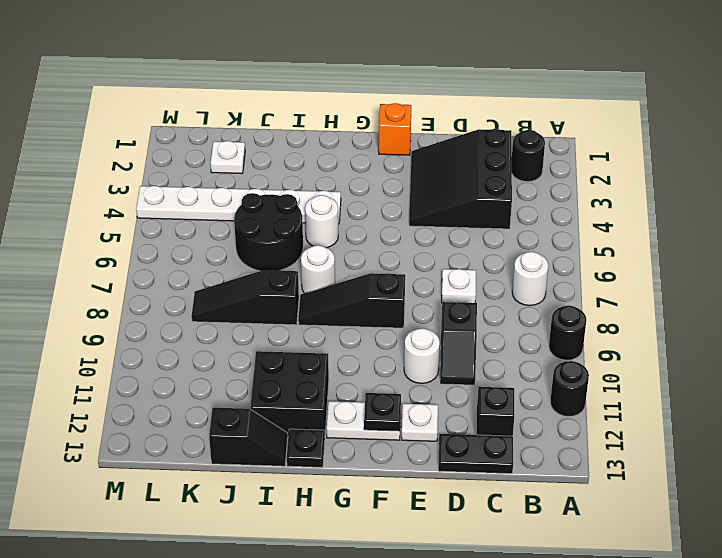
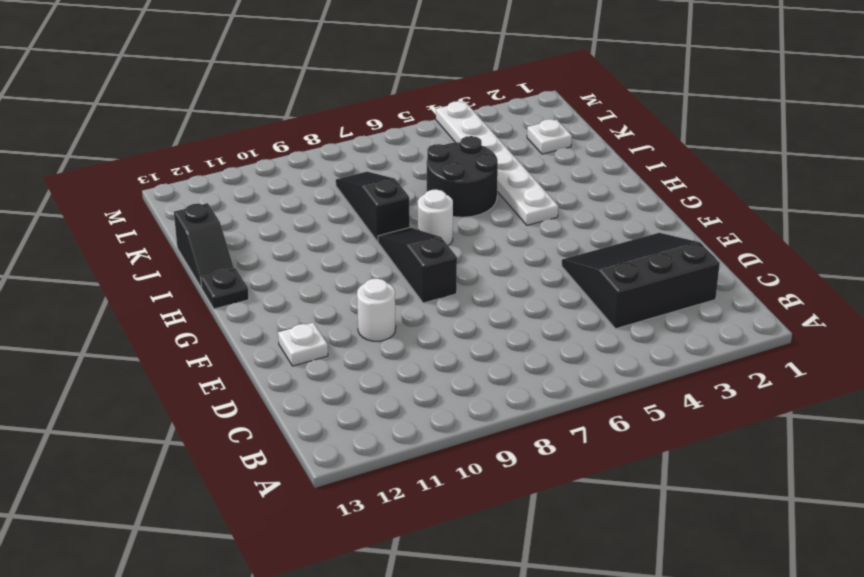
none -> black 1x1 round brick [549,306,586,360]
none -> black 1x1 round brick [550,361,589,417]
none -> black 1x1 round brick [512,130,545,182]

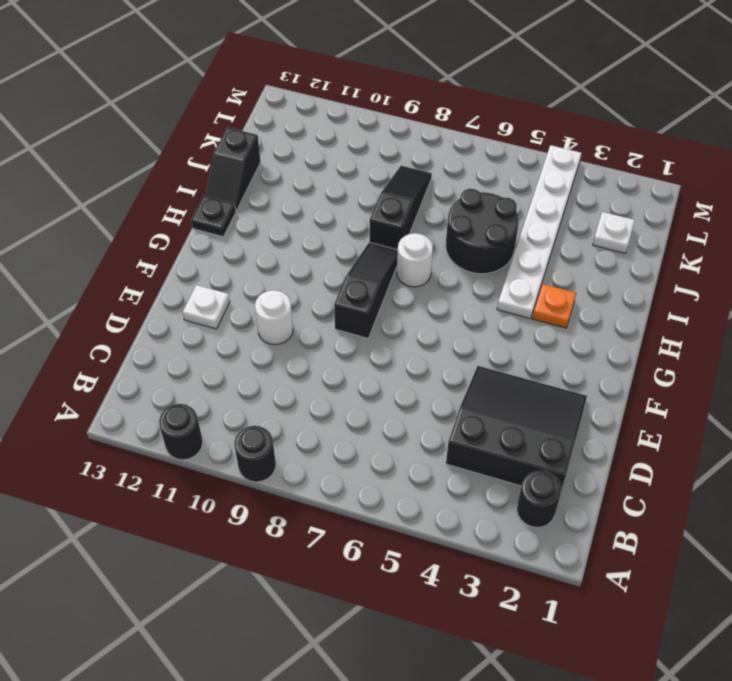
orange 1x1 plate [533,284,576,328] -> none
none -> white 1x1 round brick [512,252,548,306]
none -> black 1x1 brick [476,387,514,436]
none -> black 1x2 plate [438,434,513,474]

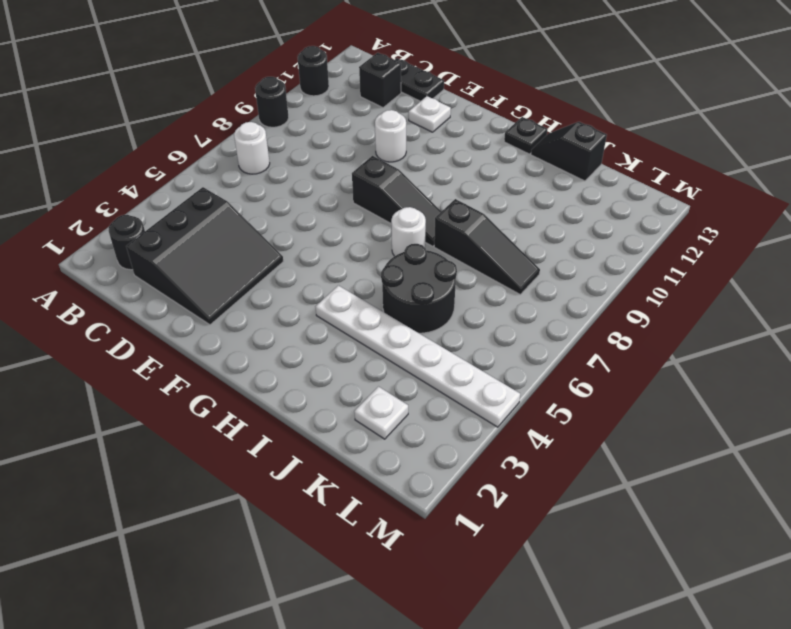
none -> white 1x1 plate [442,269,476,303]
none -> black 1x2 slope [440,302,477,385]
none -> orange 1x1 brick [379,103,411,155]

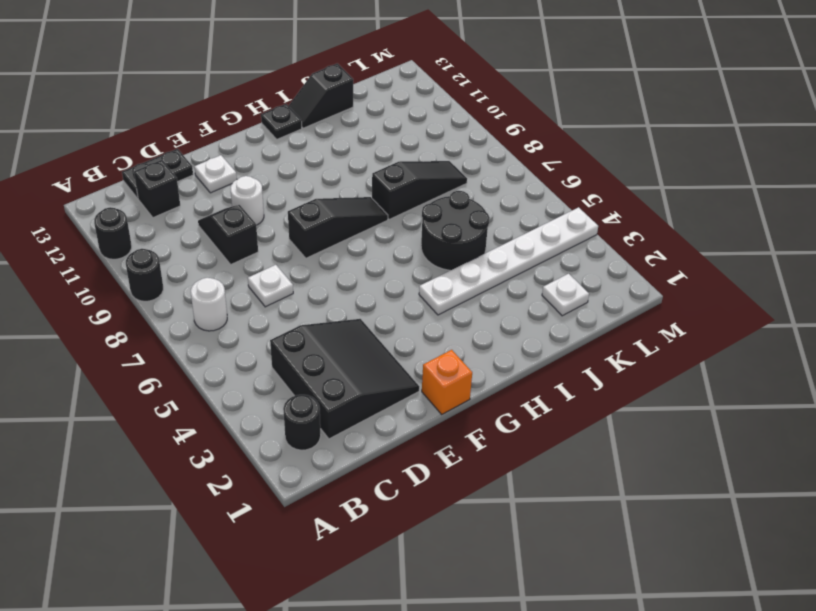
none -> white 1x2 plate [327,401,401,440]
none -> white 1x1 round brick [305,195,338,248]
none -> white 1x1 round brick [301,245,335,293]

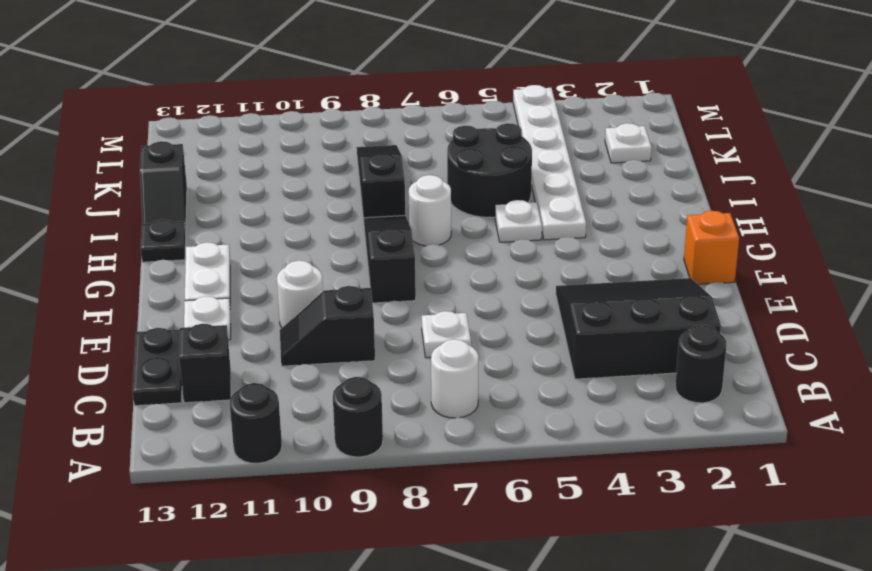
white 1x1 plate [495,200,542,242] -> white 1x1 round brick [305,195,338,248]
none -> black 2x2 brick [250,351,329,437]
none -> black 1x1 plate [364,393,401,431]

